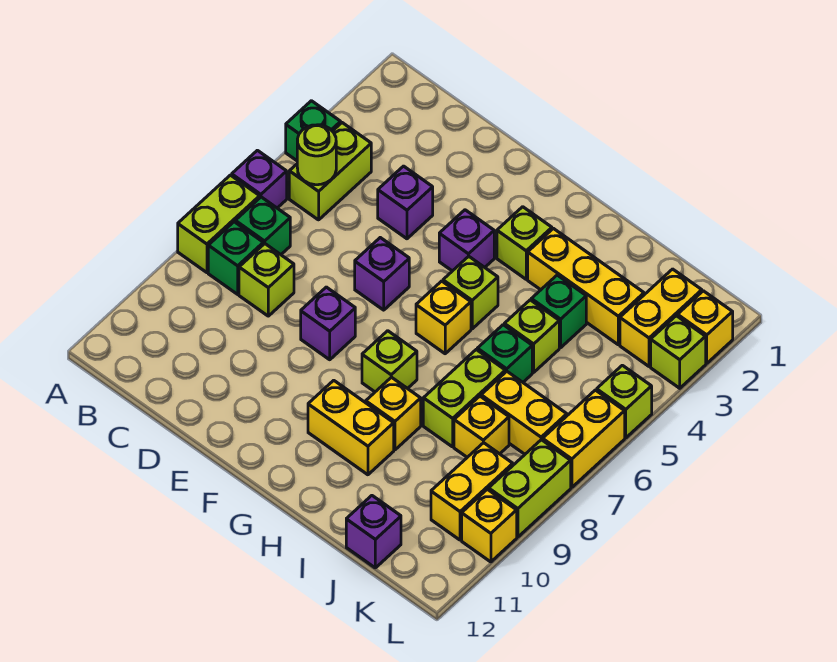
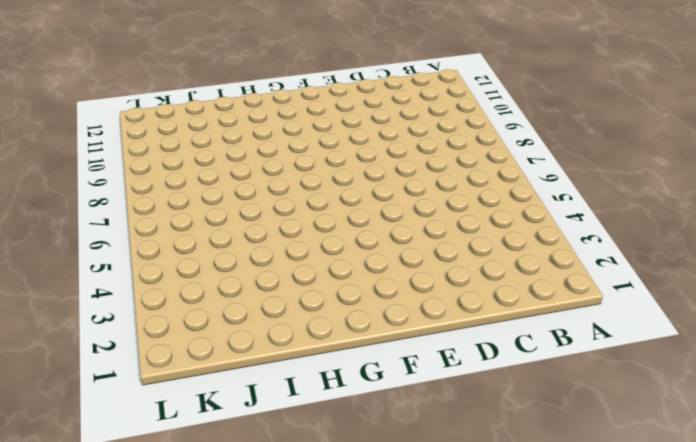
none -> green 1x1 brick [286,101,341,161]
none -> purple 1x1 brick [232,150,287,208]
none -> lime 1x2 brick [178,175,260,273]
none -> lime 1x2 brick [289,123,371,220]

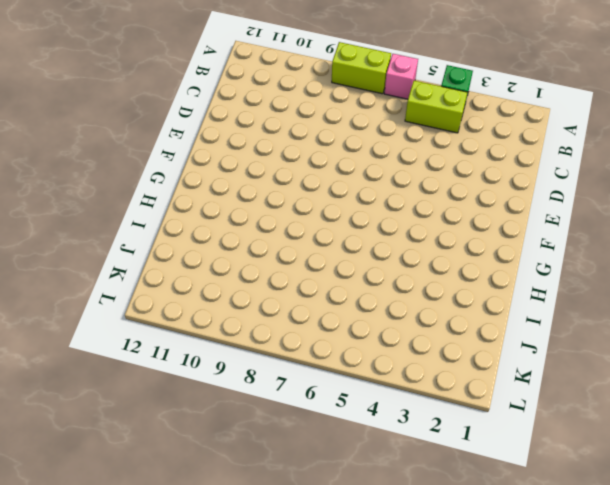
pink 1x1 brick [384,54,418,99] -> purple 1x1 brick [232,150,287,208]
none -> green 1x1 brick [235,197,290,255]
none -> green 1x1 brick [208,222,263,294]
none -> lime 1x1 brick [239,244,294,316]
none -> purple 1x1 brick [378,166,433,239]

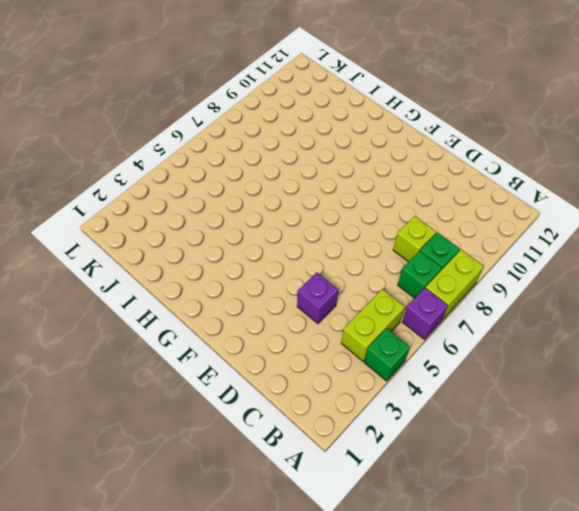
none -> purple 1x1 brick [355,238,409,310]
none -> purple 1x1 brick [301,287,355,360]
none -> purple 1x1 brick [439,210,494,271]
none -> lime 1x1 brick [497,207,552,279]

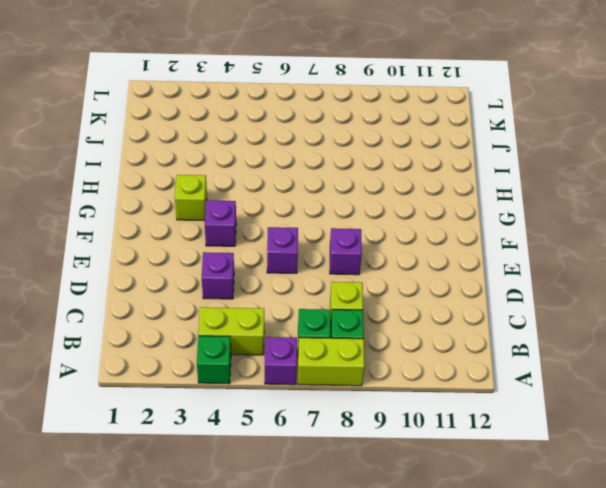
none -> lime 1x1 brick [443,256,498,329]
none -> yellow 1x1 brick [416,281,471,354]
none -> lime 1x1 brick [362,331,417,392]
none -> yellow 1x2 brick [308,380,394,475]

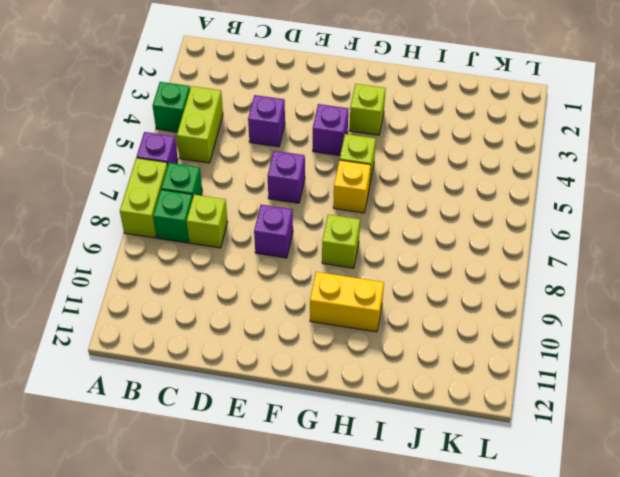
none -> yellow 1x3 brick [528,229,644,345]
none -> yellow 1x1 brick [366,377,421,450]
none -> green 1x1 brick [531,275,586,348]
none -> lime 1x1 brick [504,300,559,372]

